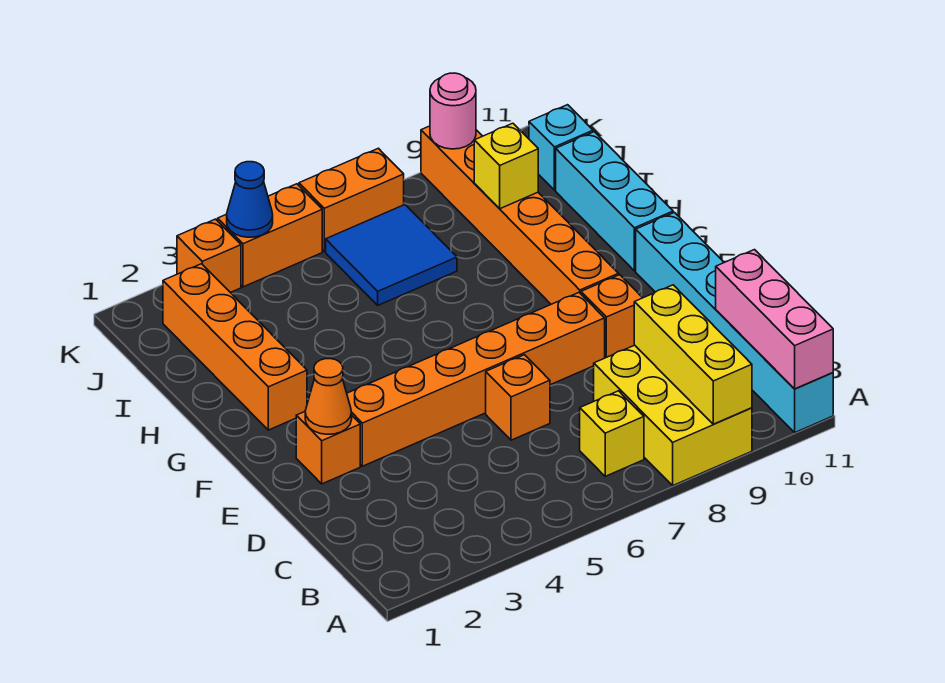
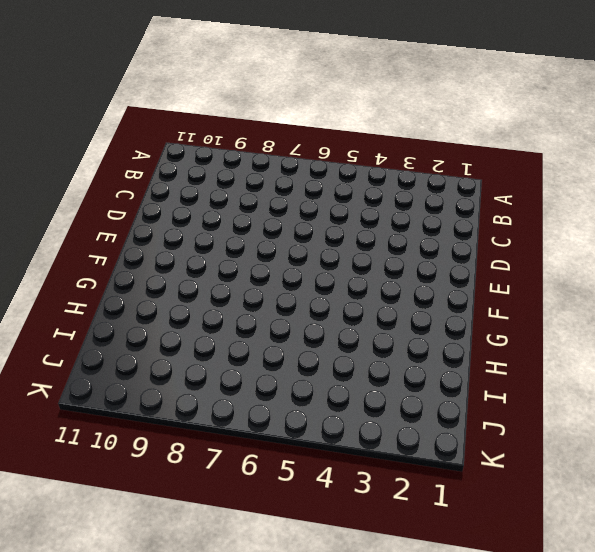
none -> yellow 2x3 brick [594,345,752,485]
none -> cyan 1x6 brick [636,212,833,432]
none -> yellow 1x1 brick [580,391,644,476]

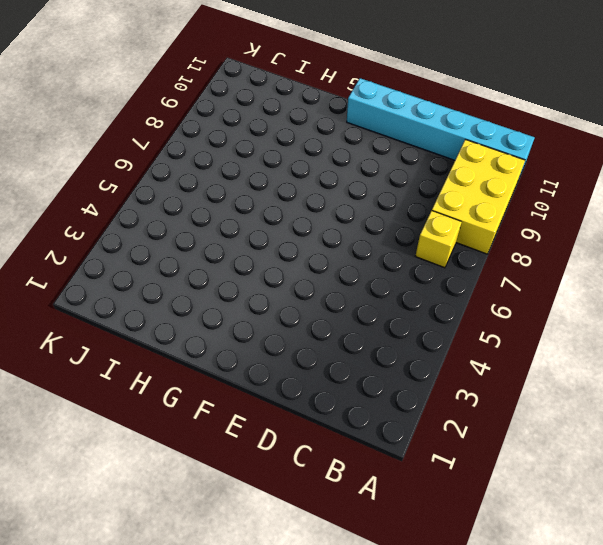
yellow 2x3 brick [432,139,525,254] -> yellow 2x3 brick turned to [594,345,752,485]
none -> orange 1x1 brick [486,355,550,440]
none -> orange 1x1 brick [296,412,360,484]
none -> orange 1x6 brick [347,293,605,466]

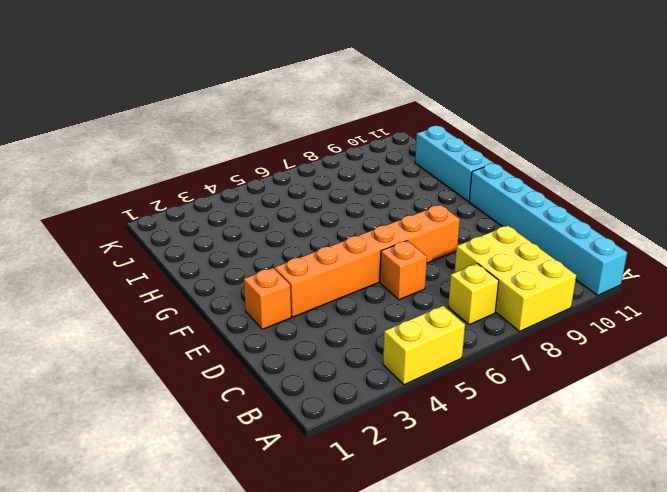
yellow 1x2 brick [383,306,465,385] -> none
none -> orange 1x1 brick [581,275,642,358]
none -> orange 1x6 brick [421,126,619,304]
none -> orange 1x4 brick [163,264,307,430]

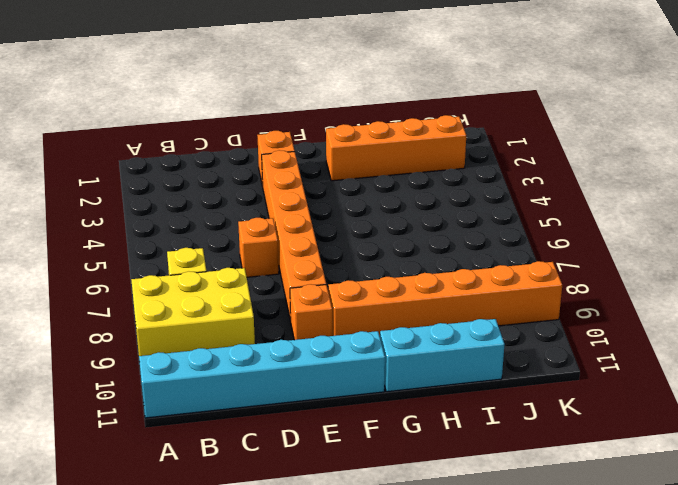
none -> blue 2x2 tile [326,205,457,305]
none -> cyan 1x1 brick [529,105,593,190]
none -> orange 1x1 brick [177,219,241,293]

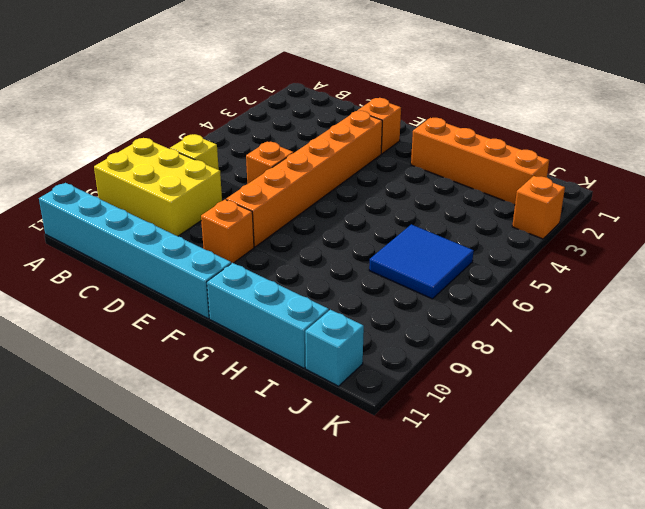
none -> orange 1x6 brick [421,126,619,304]
none -> orange 1x2 brick [218,184,322,287]
none -> orange 1x2 brick [299,148,404,252]

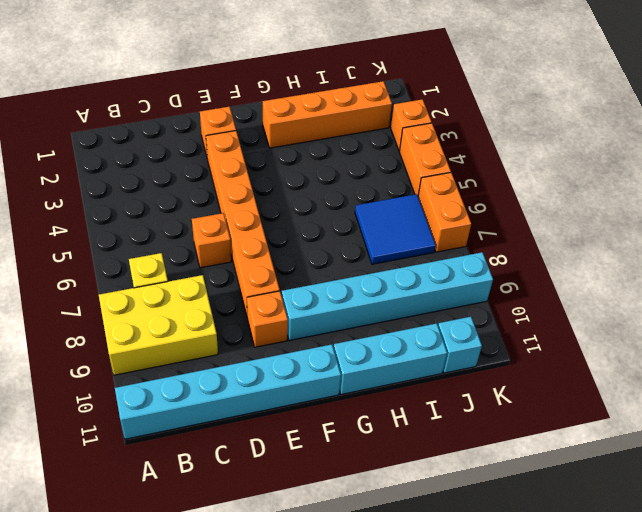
cyan 1x6 brick [282,252,493,341] -> orange 1x6 brick [421,126,619,304]
none -> yellow 1x3 brick [634,285,752,424]
none -> pink 1x3 brick [716,250,833,389]
none -> orange 1x1 cone [305,359,352,434]

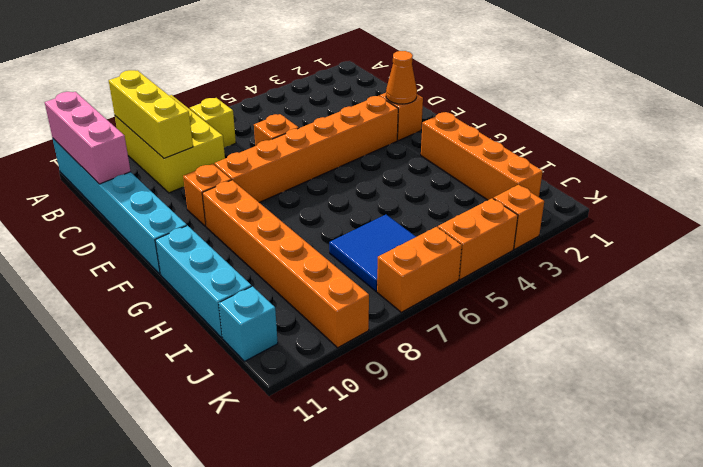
none -> yellow 1x1 brick [474,123,538,209]
none -> blue 1x1 cone [227,162,273,237]
none -> pink 1x1 round brick [430,73,476,149]

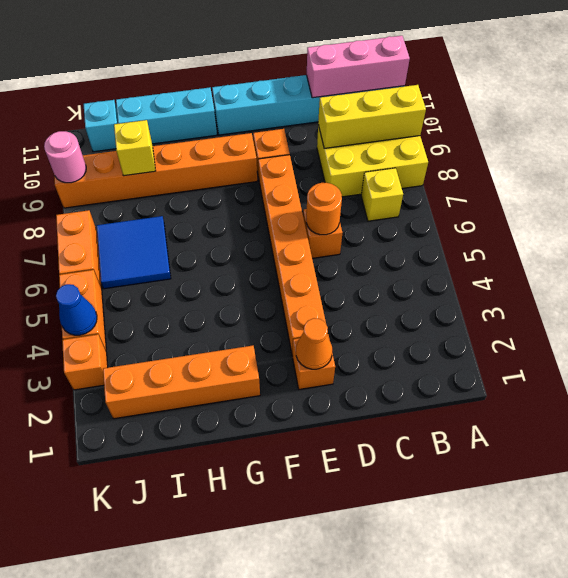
orange 1x1 round brick [306,183,342,235] -> none

